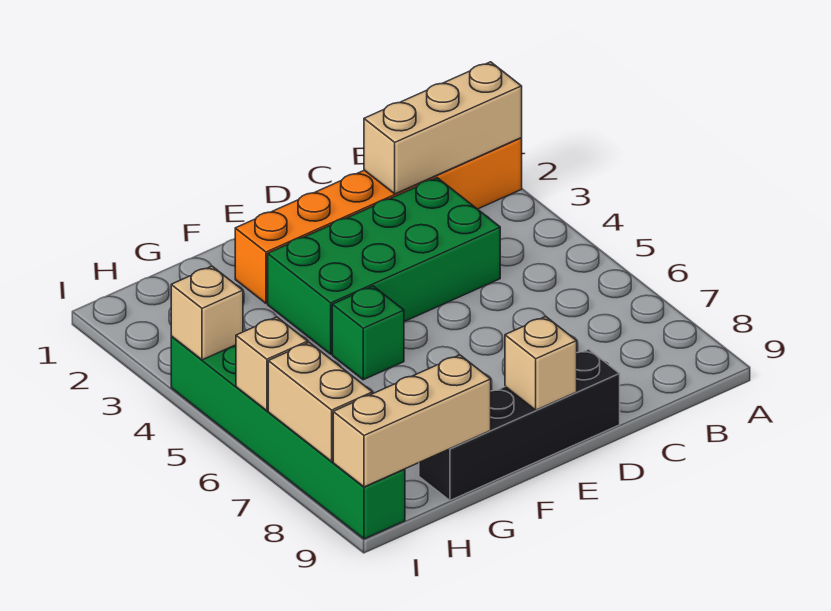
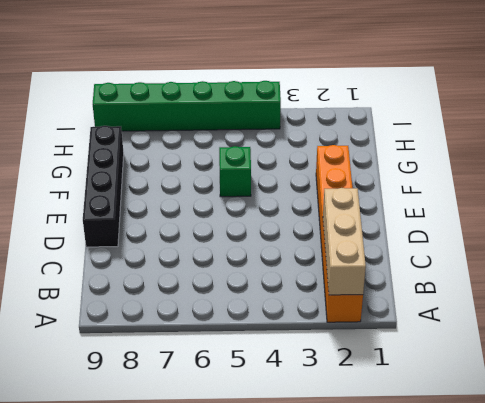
none -> green 2x4 brick [268,178,500,354]
none -> tan 1x1 brick [505,317,577,410]

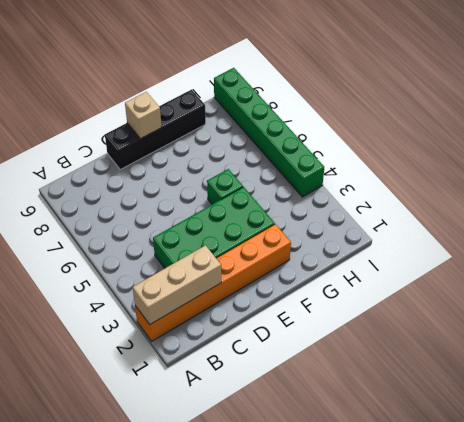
none -> tan 1x3 brick [333,355,491,487]
none -> tan 1x1 brick [171,266,243,360]

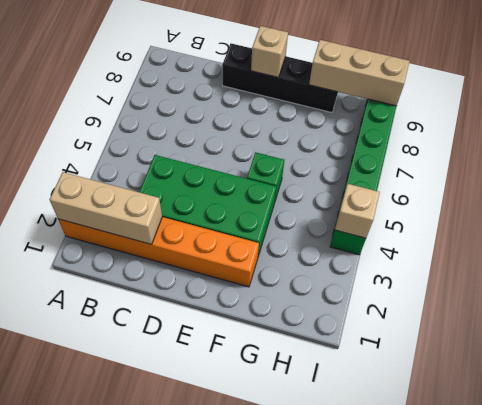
none -> tan 1x1 brick [236,317,308,411]
none -> tan 1x2 brick [268,343,373,461]

